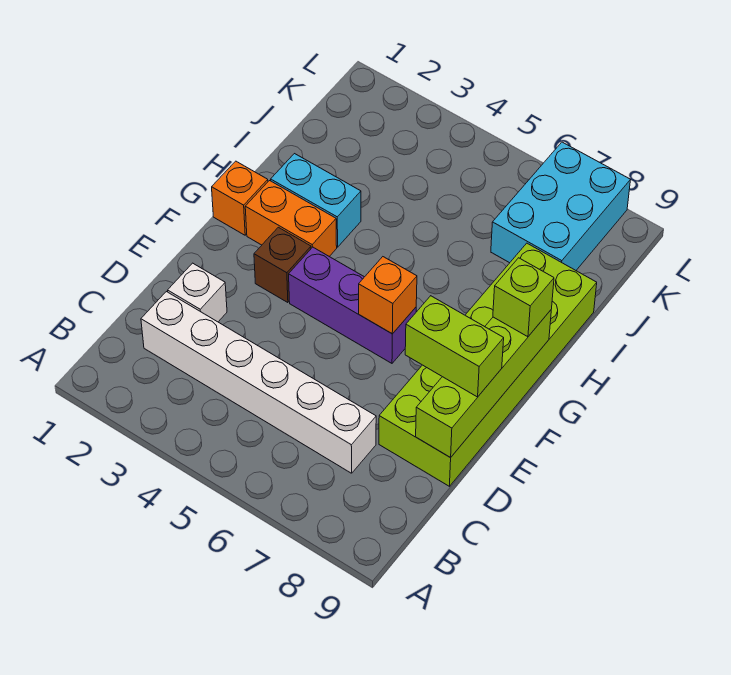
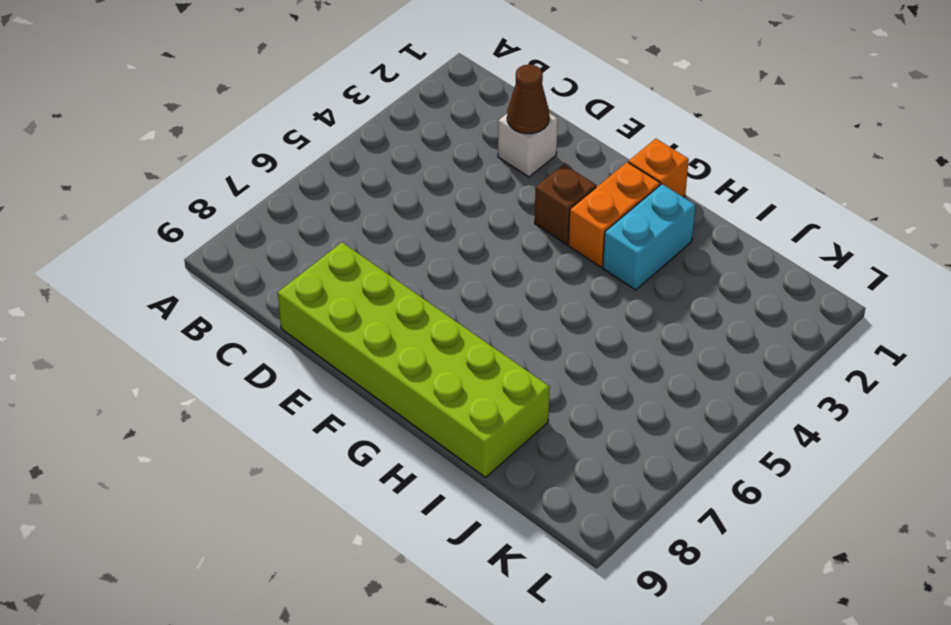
brown 1x1 cone [507,65,549,134] -> none
none -> white 1x6 brick [141,292,376,473]
none -> purple 1x3 brick [289,247,416,363]
none -> cyan 2x3 brick [491,142,630,270]

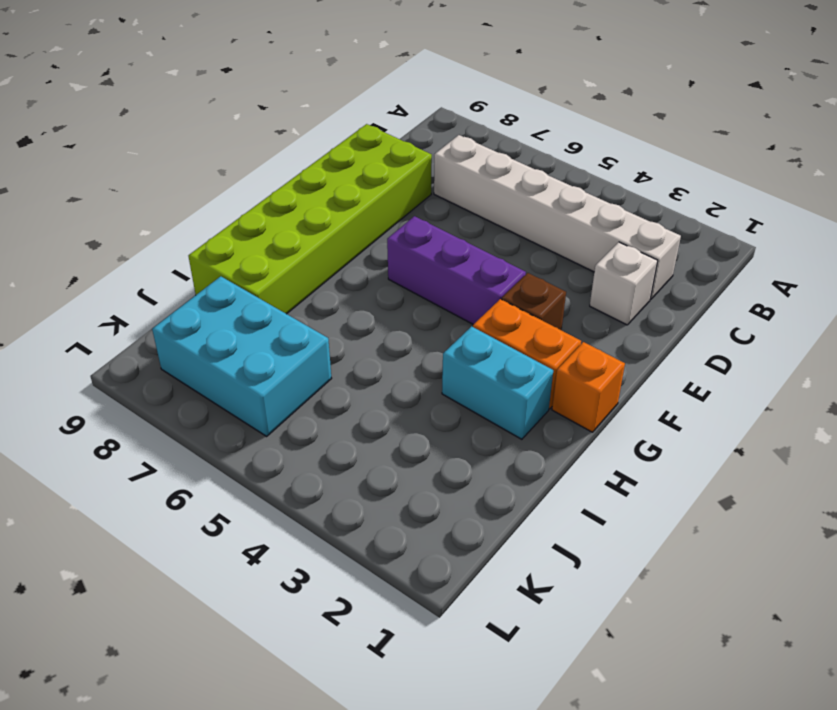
cyan 2x3 brick [152,276,332,436] -> cyan 2x3 brick turned to [491,142,630,270]
none -> lime 1x4 brick [416,310,551,458]
none -> orange 1x1 brick [359,257,417,334]
none -> lime 1x2 brick [405,296,504,397]

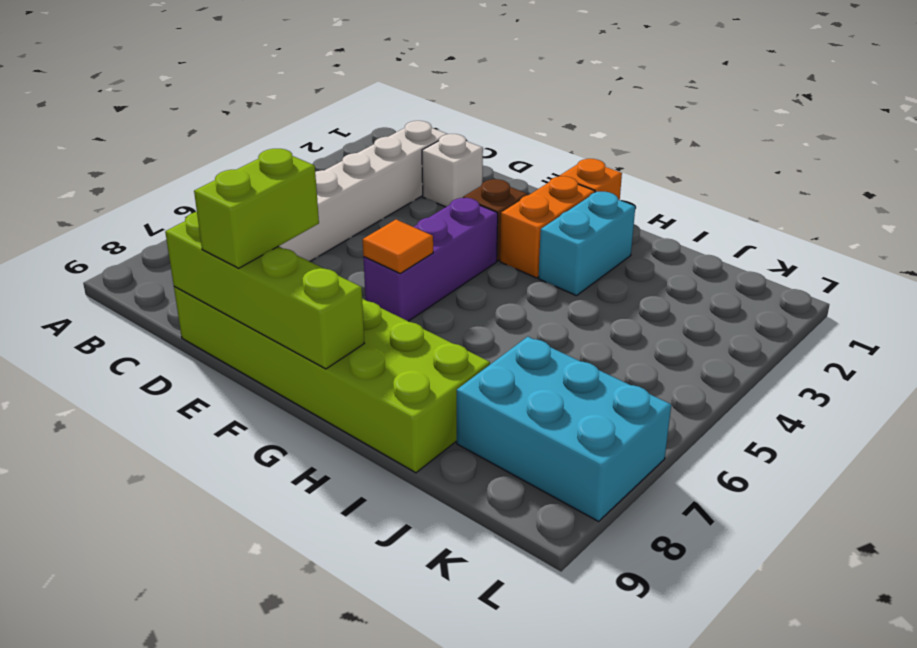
orange 1x1 tile [363,220,433,273] -> orange 1x1 brick [359,257,417,334]
none -> lime 1x1 brick [493,258,554,337]

